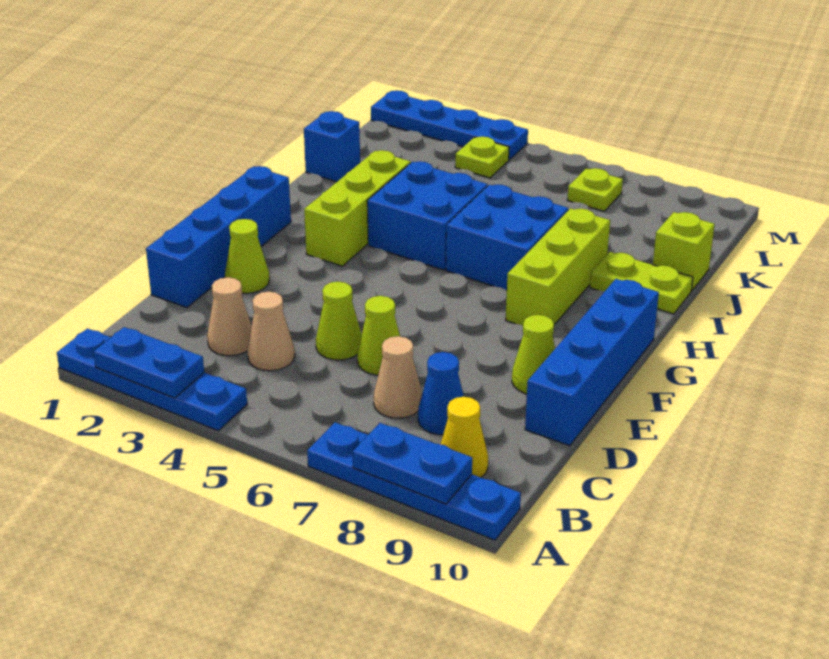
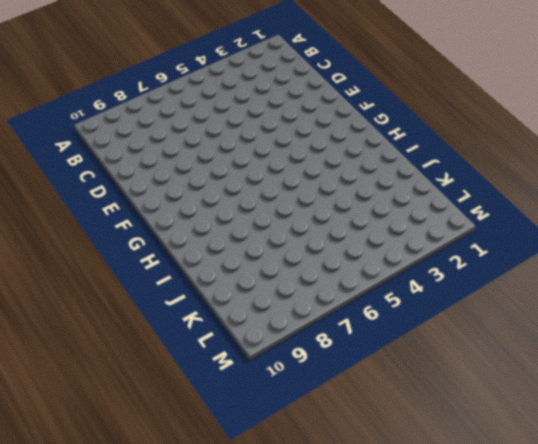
none -> blue 1x4 plate [57,329,247,431]
none -> blue 1x4 plate [307,422,521,540]
none -> yellow 1x1 cone [441,397,488,477]

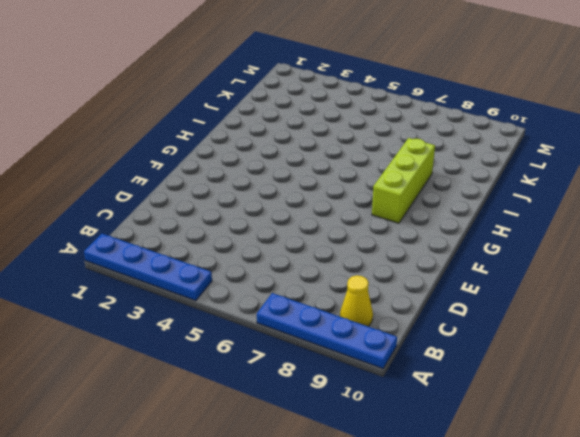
none -> tan 1x1 cone [207,277,252,356]
none -> tan 1x1 cone [247,292,295,371]
none -> tan 1x1 cone [374,336,422,418]

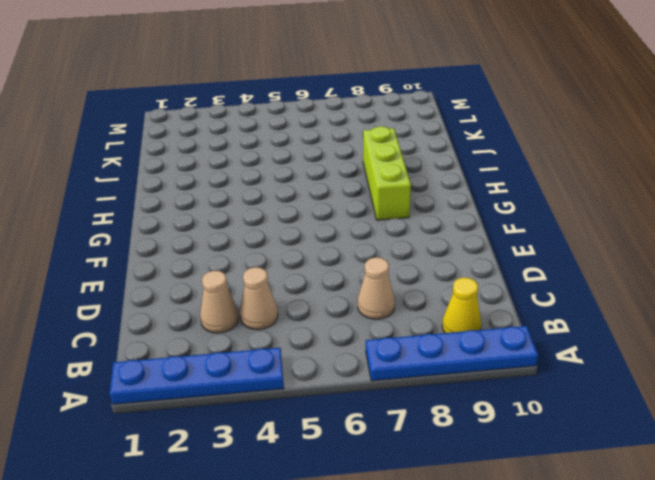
none -> blue 1x1 cone [418,352,464,435]
none -> blue 1x4 brick [146,166,291,308]
none -> lime 1x1 cone [316,282,362,360]

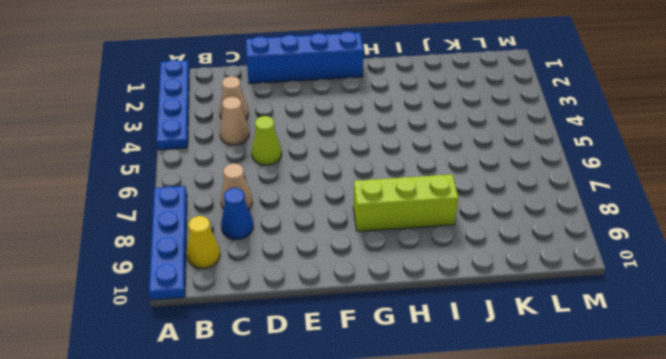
none -> lime 1x1 cone [357,296,400,375]
none -> blue 1x4 brick [525,279,659,446]
none -> lime 1x1 cone [225,219,269,293]

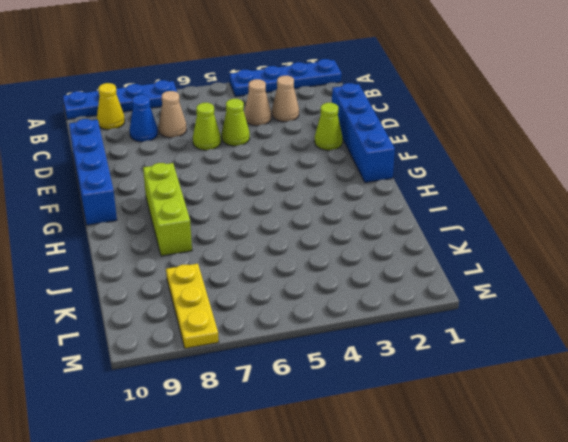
yellow 1x3 plate [166,264,219,348] -> none
none -> lime 1x1 cone [512,315,555,394]
none -> lime 1x3 brick [304,150,411,266]
none -> blue 2x2 brick [367,161,488,270]

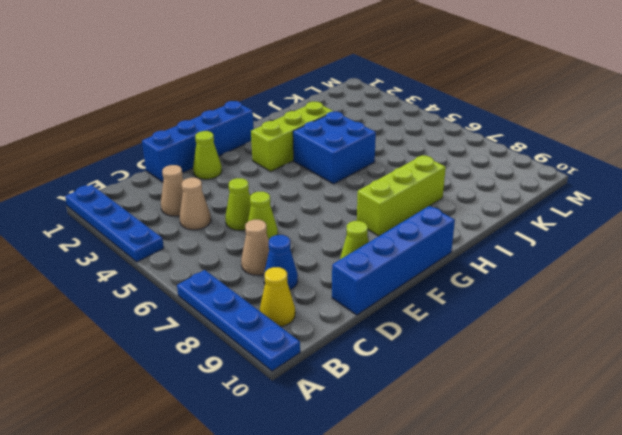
none -> blue 2x2 brick [446,184,568,290]
none -> lime 1x2 plate [590,252,693,314]
none -> blue 1x1 brick [304,111,360,182]

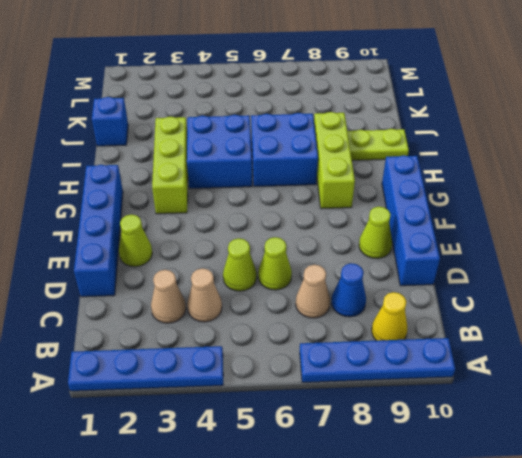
none -> lime 1x1 brick [653,212,715,291]
none -> lime 1x1 plate [455,136,509,178]
none -> lime 1x1 plate [567,168,623,211]

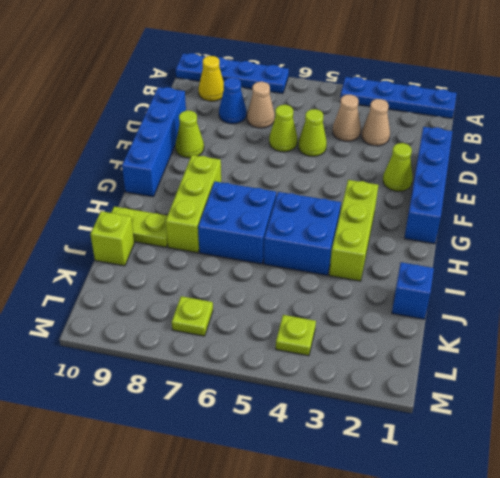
none -> blue 1x4 plate [371,91,528,160]
none -> blue 1x2 plate [94,327,204,398]
none -> blue 1x2 plate [353,423,472,504]

